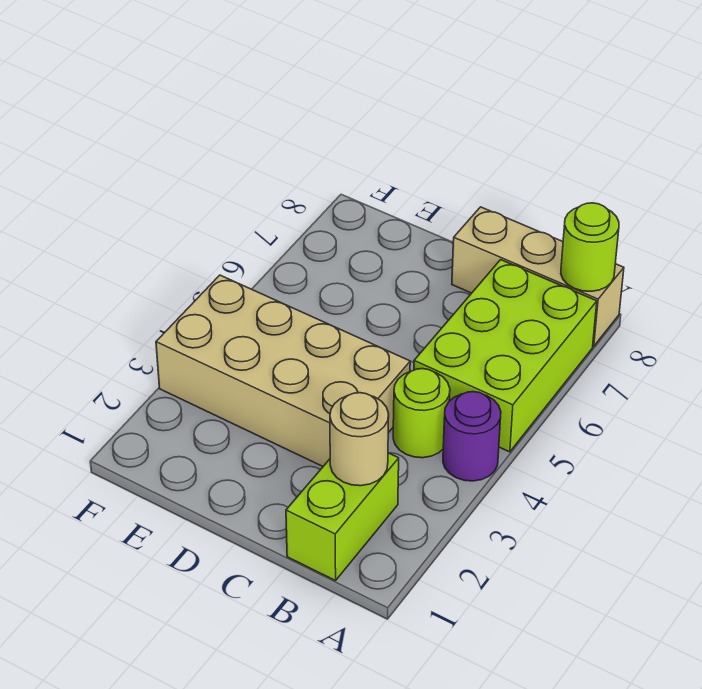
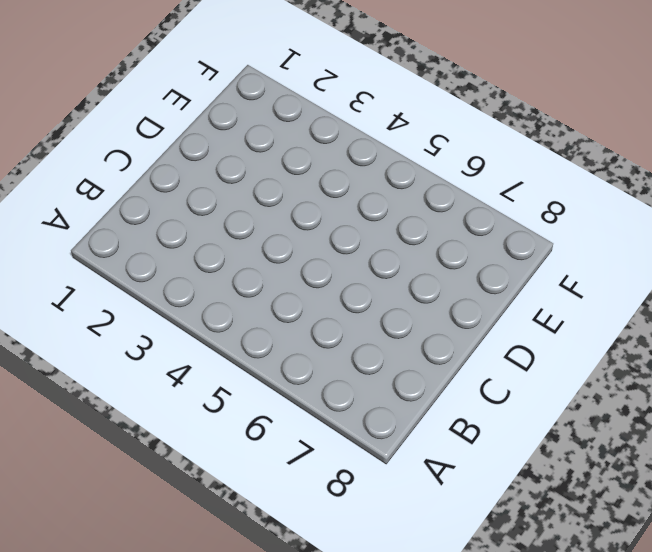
none -> purple 1x1 round brick [443,392,501,481]
none -> lime 2x3 brick [414,260,597,452]

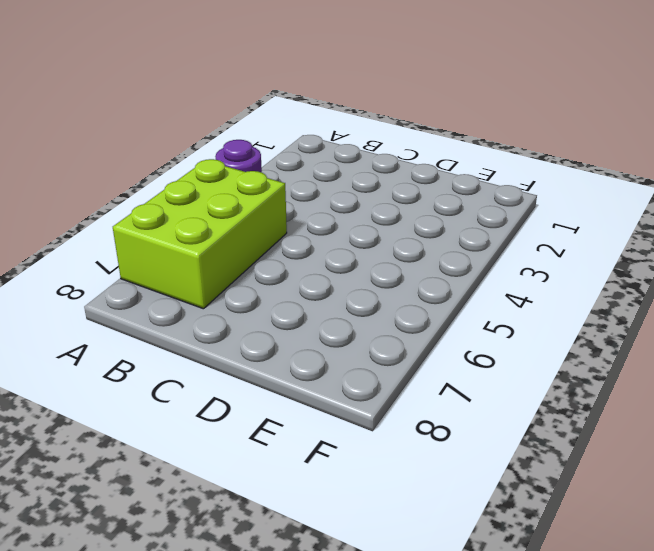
none -> tan 1x3 brick [452,207,624,346]
none -> lime 1x2 brick [286,453,399,581]

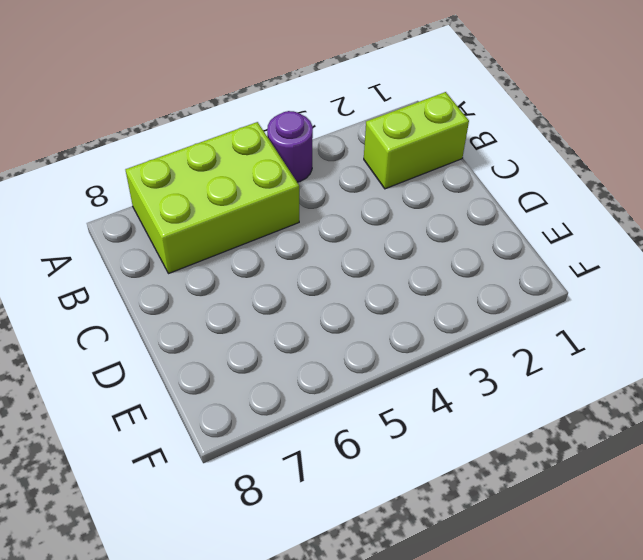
none -> tan 1x3 brick [452,207,624,346]
none -> lime 1x1 round brick [393,369,450,458]

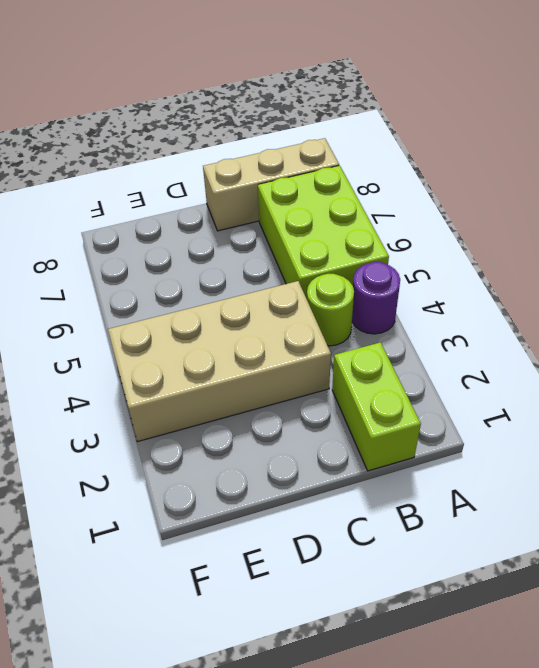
none -> lime 1x1 round brick [561,203,619,291]
none -> tan 1x1 round brick [330,393,389,486]

